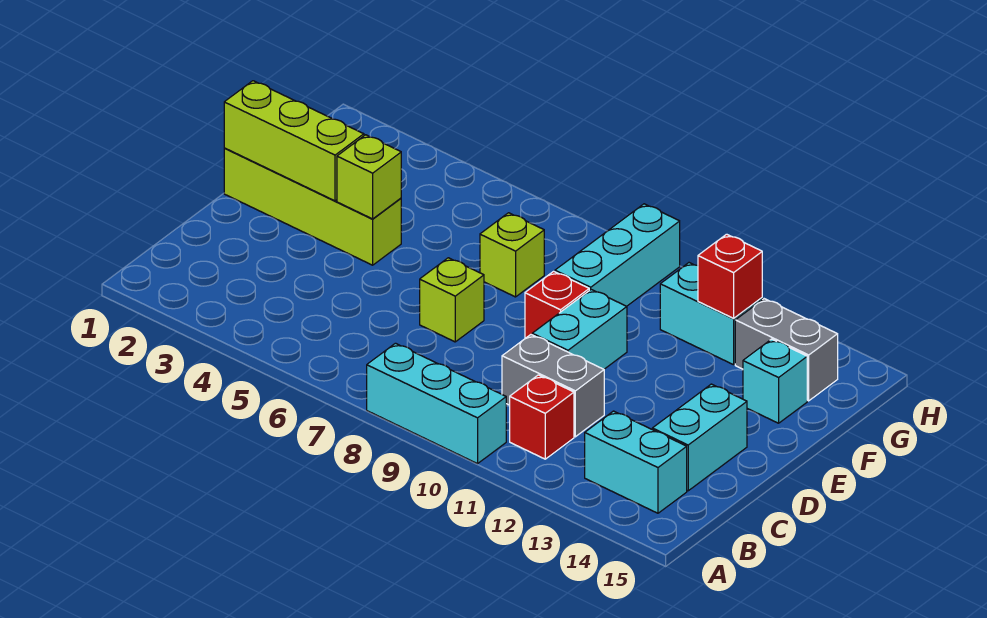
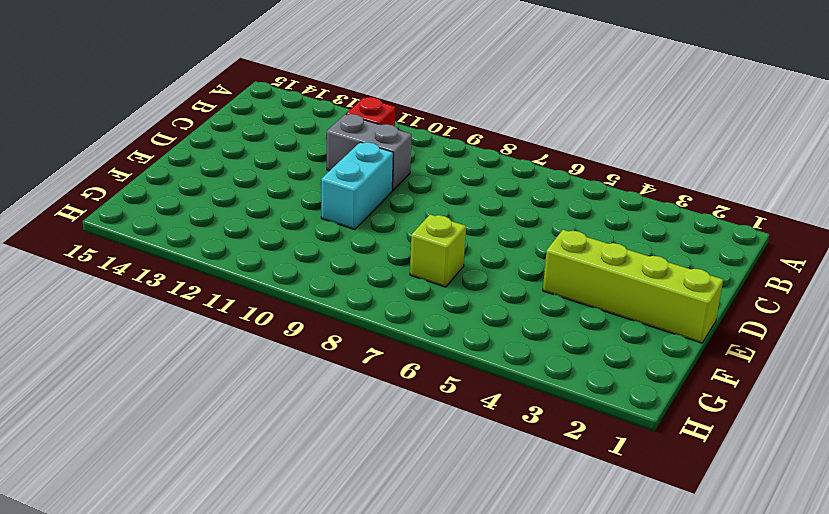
none -> cyan 1x3 brick [367,343,506,464]
none -> cyan 1x2 brick [585,411,687,513]
none -> cyan 1x2 brick [652,384,747,491]

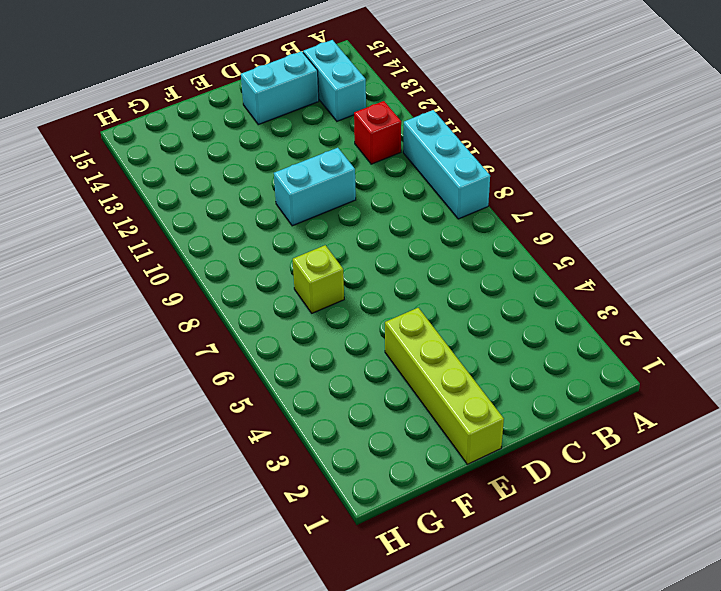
none -> grey 1x2 brick [502,335,604,437]
none -> lime 1x1 brick [420,258,484,342]
none -> red 1x1 brick [525,271,589,338]

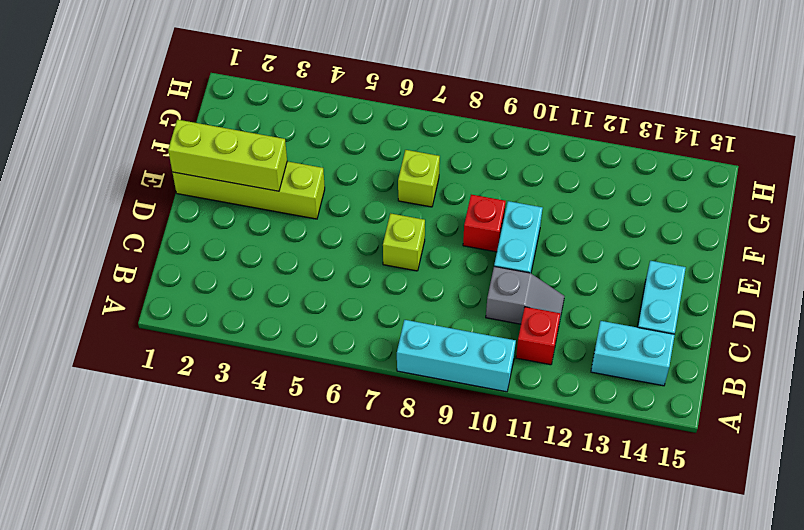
grey 1x2 slope [486,266,564,324] -> grey 1x2 brick [502,335,604,437]
none -> cyan 1x3 brick [555,204,680,306]
none -> cyan 1x1 brick [743,339,807,423]
none -> cyan 1x2 brick [660,263,762,365]

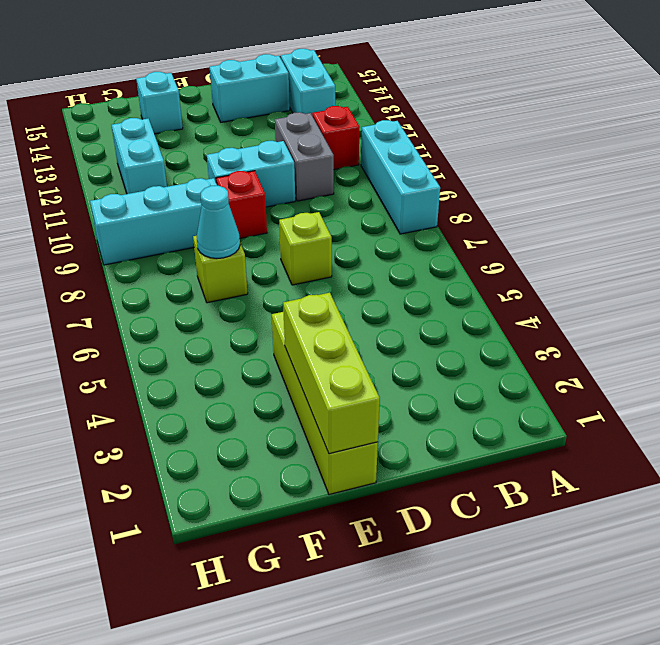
cyan 1x1 cone [197,186,240,258] -> none
none -> grey 1x2 brick [735,299,838,401]
none -> lime 1x1 brick [337,135,401,219]
none -> red 1x1 brick [698,234,762,318]

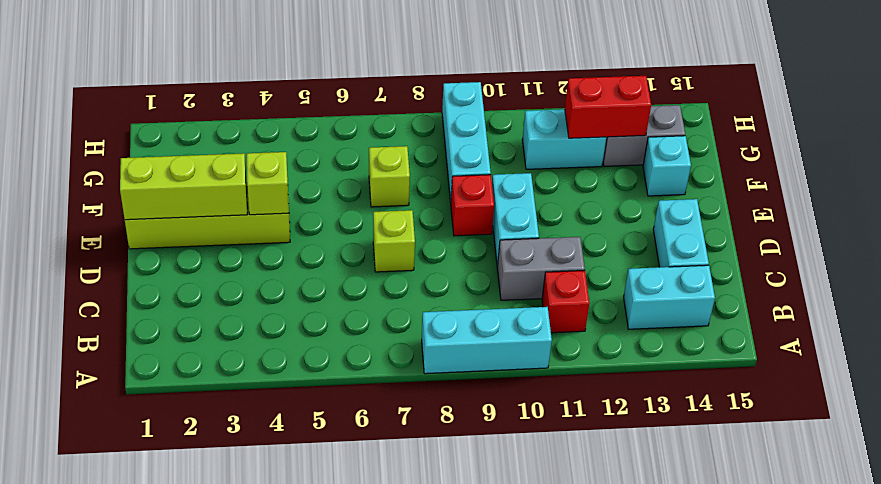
red 1x2 brick [565,76,651,138] -> red 1x1 brick [698,234,762,318]

